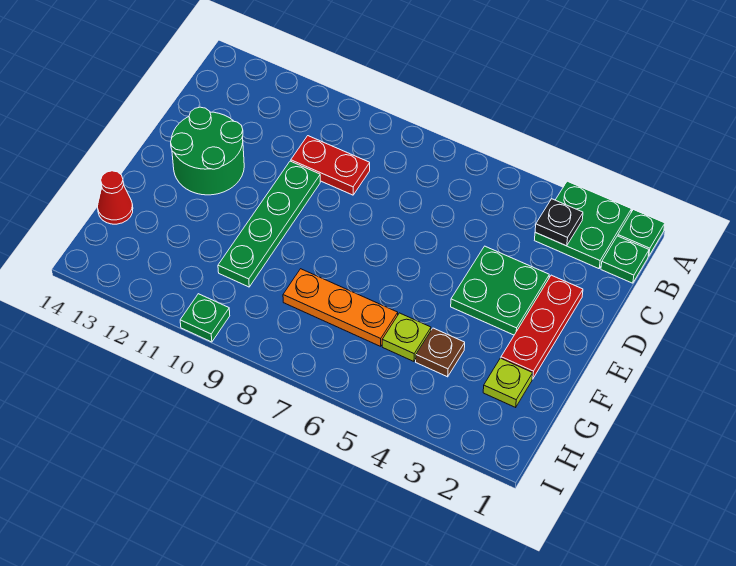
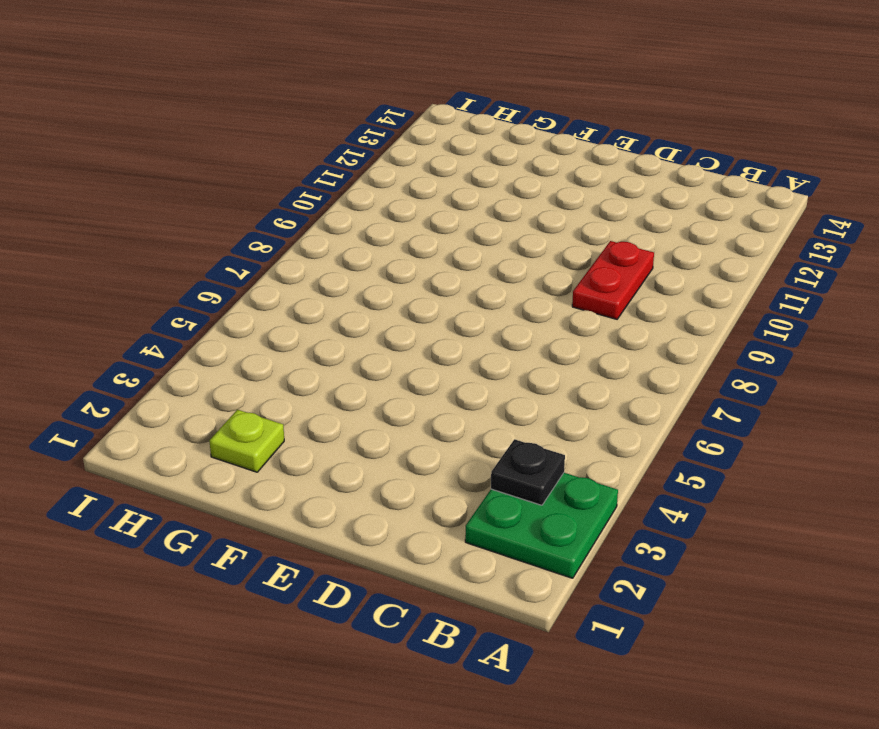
none -> green 1x1 plate [618,210,665,256]
none -> green 1x1 plate [601,236,649,283]
none -> red 1x3 plate [501,275,583,379]

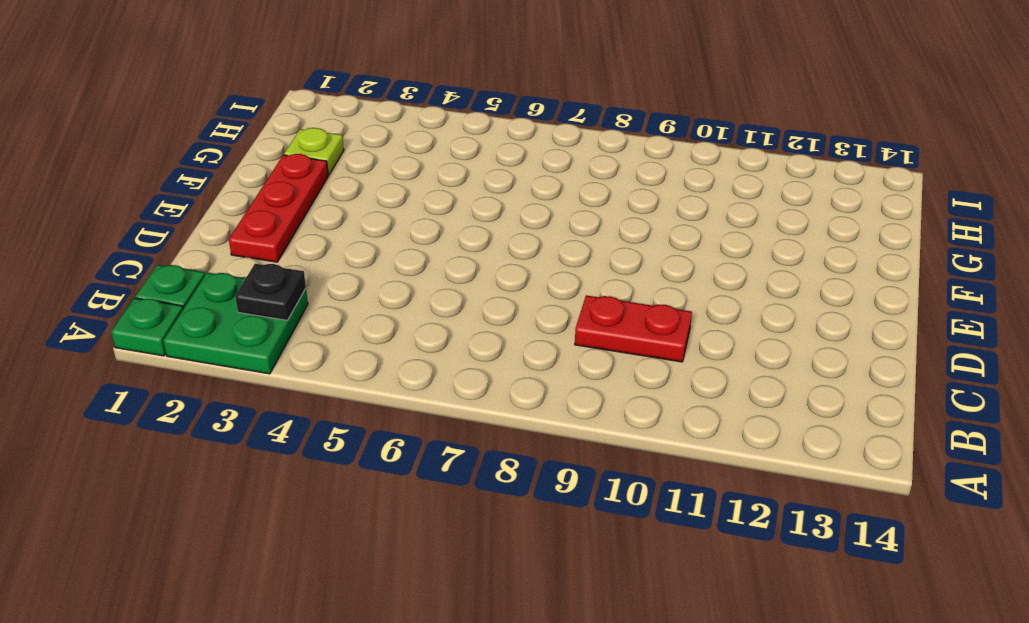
none -> green 2x2 plate [451,246,549,335]
none -> green 1x4 plate [218,161,320,287]
none -> green 2x2 round brick [171,107,244,195]

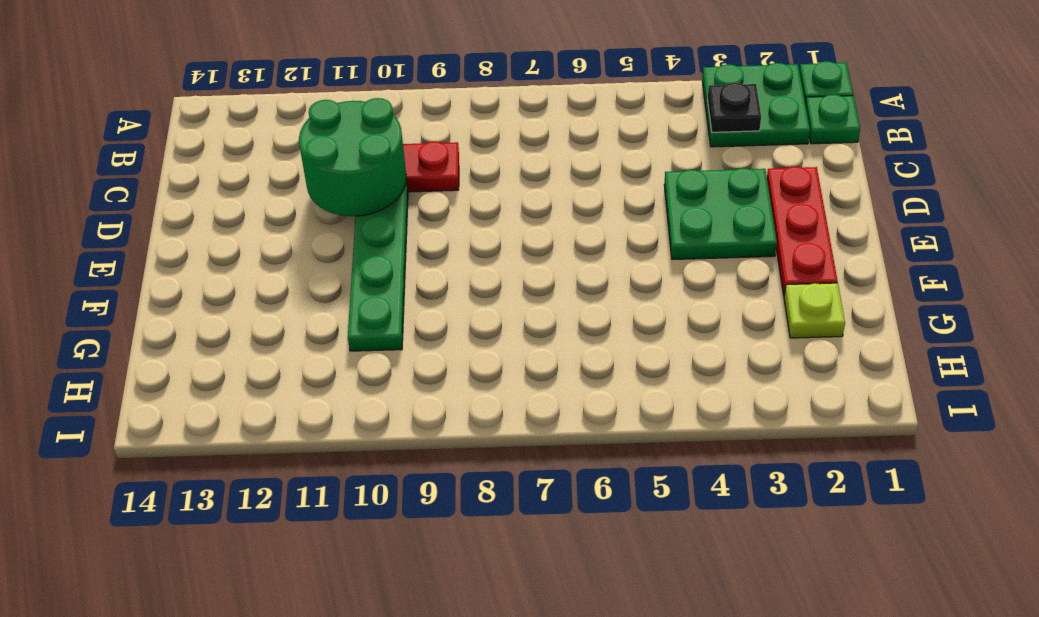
green 2x2 round brick [299,98,406,216] -> green 2x2 round brick moved to [171,107,244,195]
none -> brown 1x1 plate [416,328,465,377]
none -> lime 1x1 plate [382,313,431,361]
none -> orange 1x3 plate [283,269,398,346]

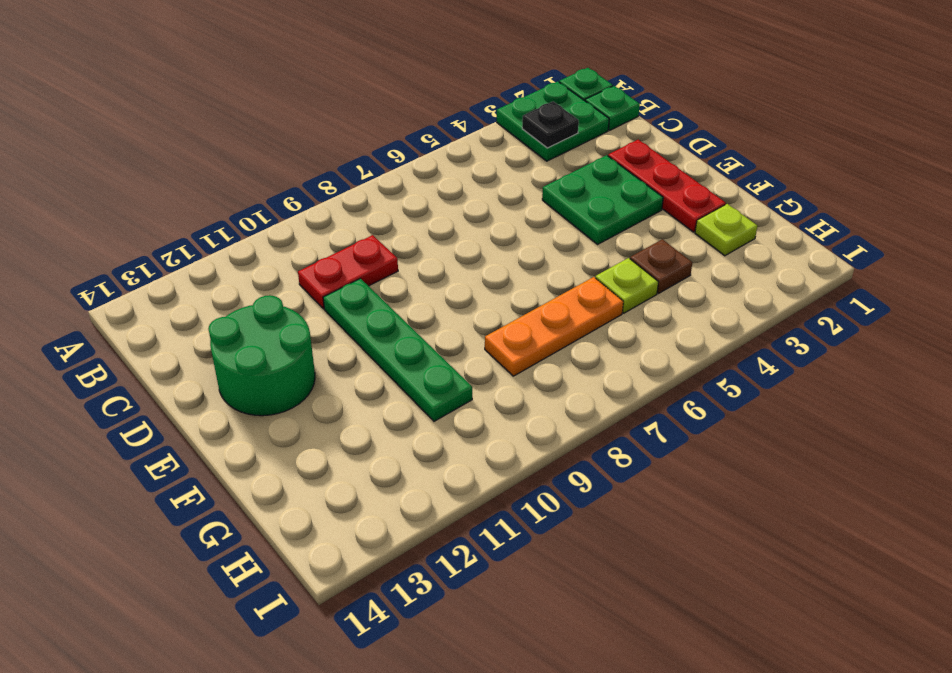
none -> red 1x1 cone [98,171,133,224]
none -> green 1x1 plate [180,294,230,342]

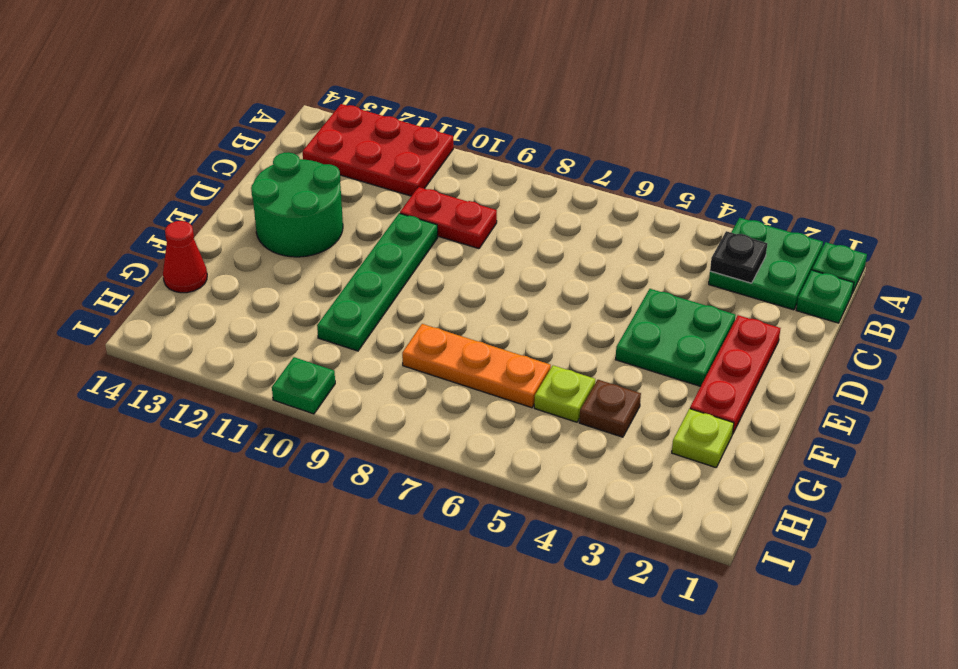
red 2x3 plate [302,104,453,196] -> none

